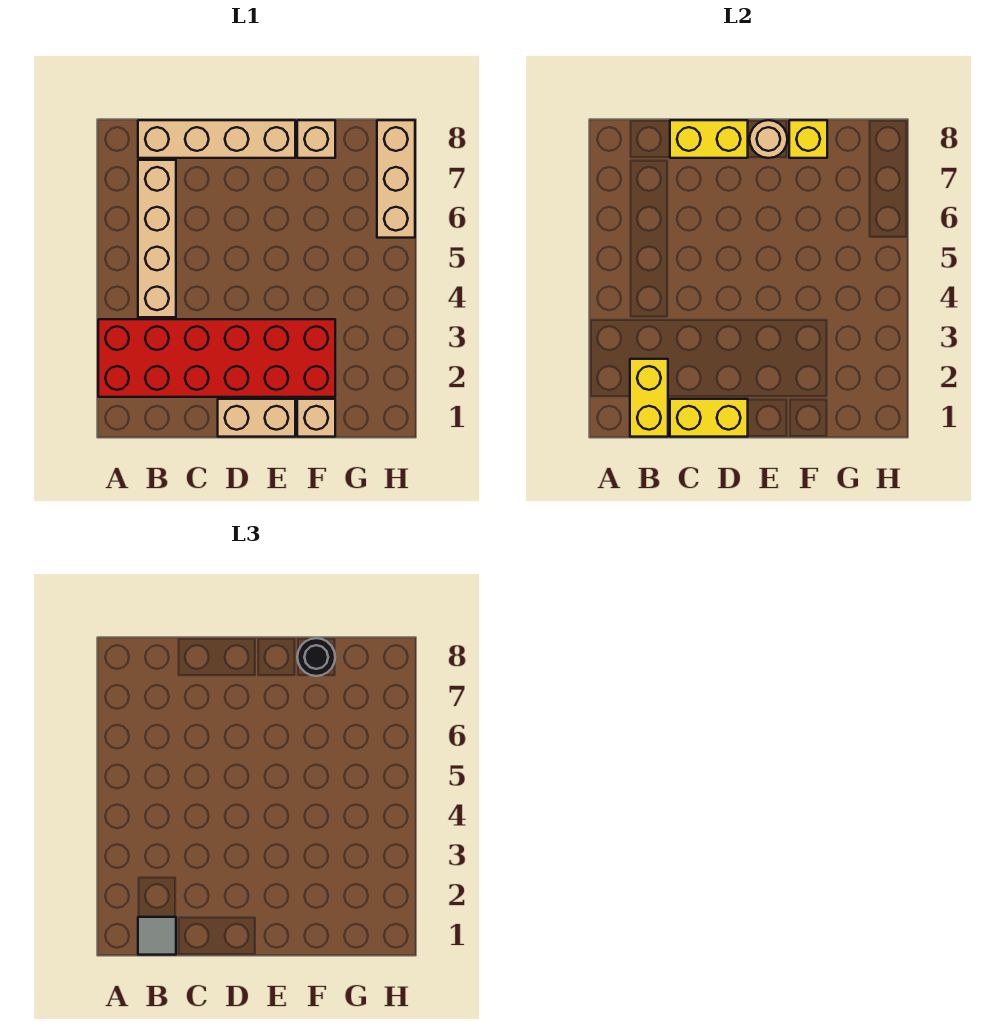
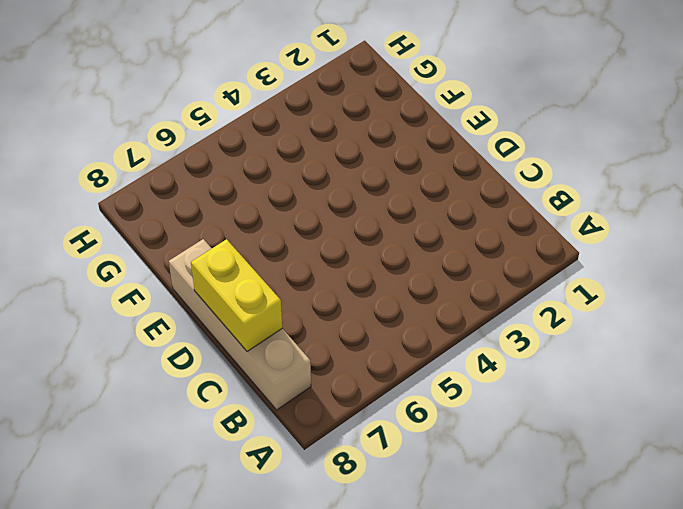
none -> red 2x6 brick [98,319,335,397]
none -> tan 1x4 brick [138,160,176,317]
none -> tan 1x2 brick [218,399,295,437]

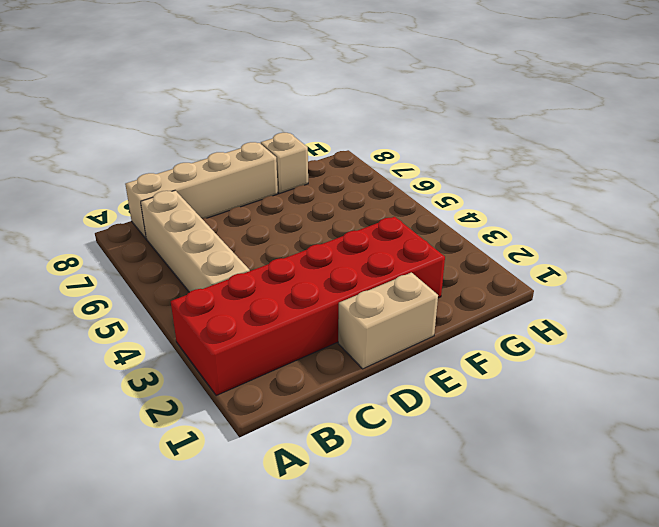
none -> tan 1x1 brick [297,399,335,437]
none -> tan 1x3 brick [377,120,415,238]
none -> yellow 1x2 brick [630,359,668,437]

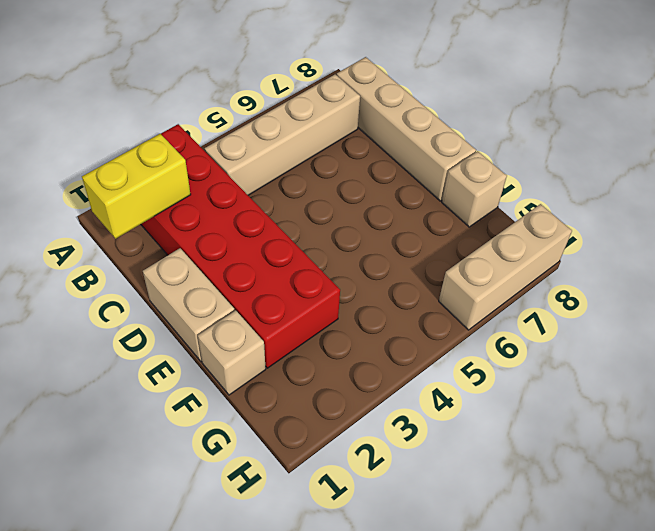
none -> yellow 1x2 brick [670,399,748,437]
none -> yellow 1x2 brick [670,120,748,158]
none -> tan 1x1 round brick [750,120,787,158]

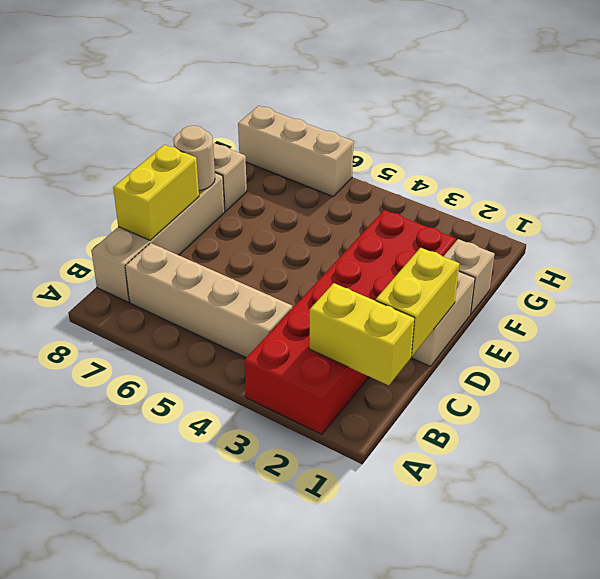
none -> yellow 1x1 brick [789,120,827,158]
none -> grey 1x1 tile [138,917,176,955]
none -> black 1x1 round brick [297,638,335,676]

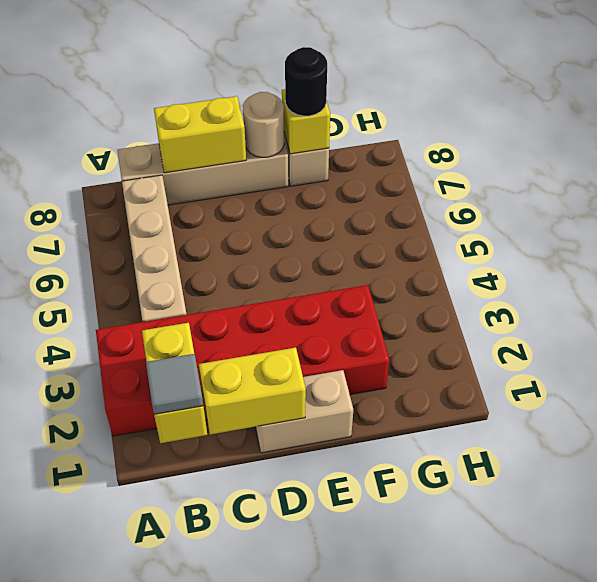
none -> tan 1x1 brick [297,399,335,437]
none -> tan 1x3 brick [377,120,415,238]

